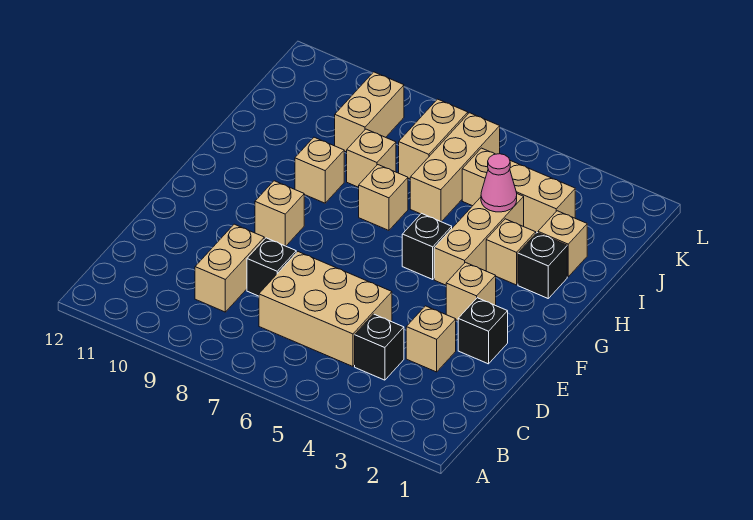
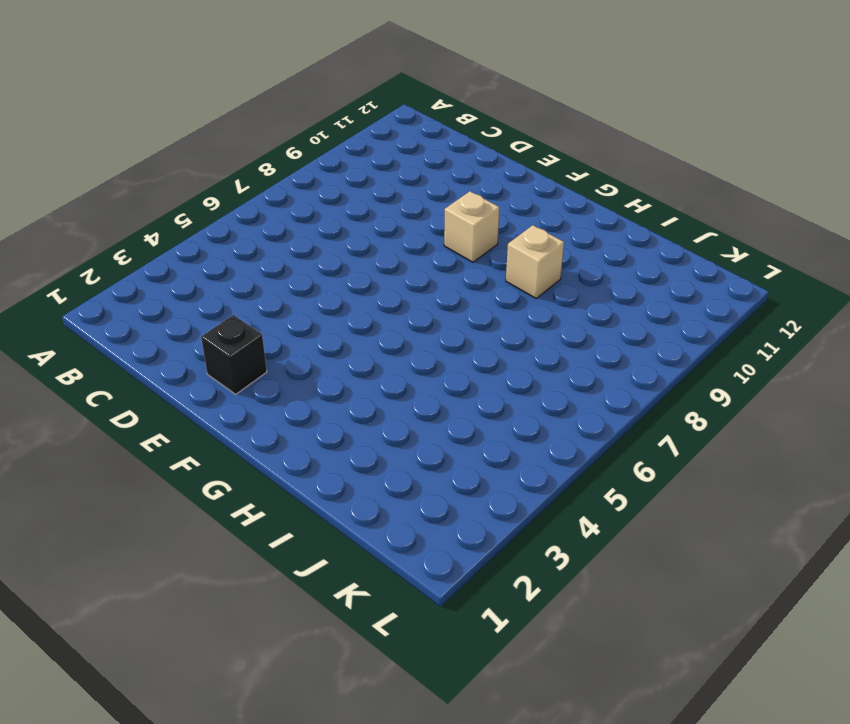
none -> black 1x1 brick [355,314,404,380]
none -> tan 2x3 brick [259,252,392,366]
none -> tan 1x2 brick [195,224,264,312]

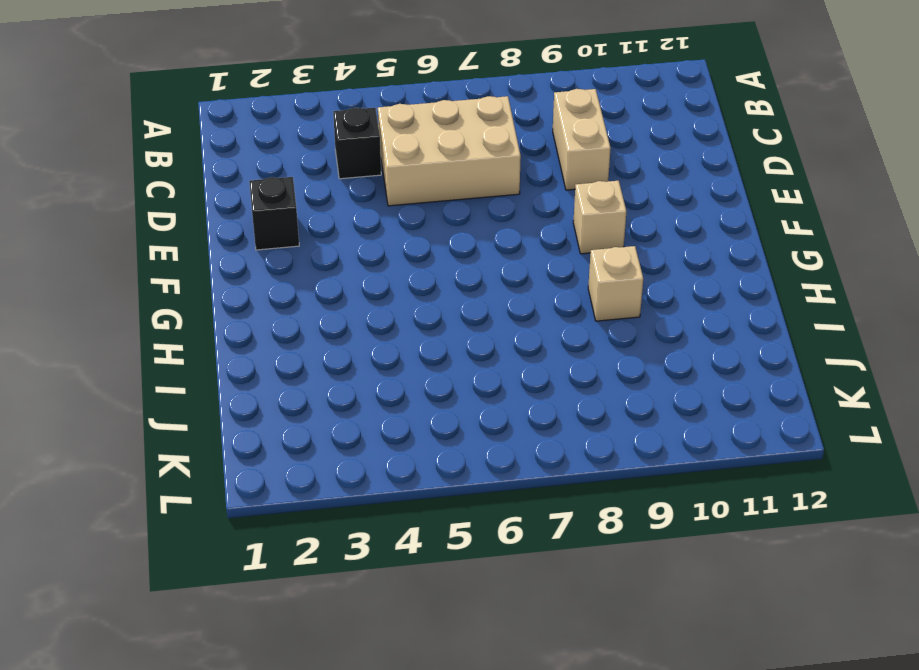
none -> tan 1x1 brick [406,306,456,372]
none -> black 1x1 brick [247,238,296,296]
none -> tan 1x1 brick [446,262,496,320]

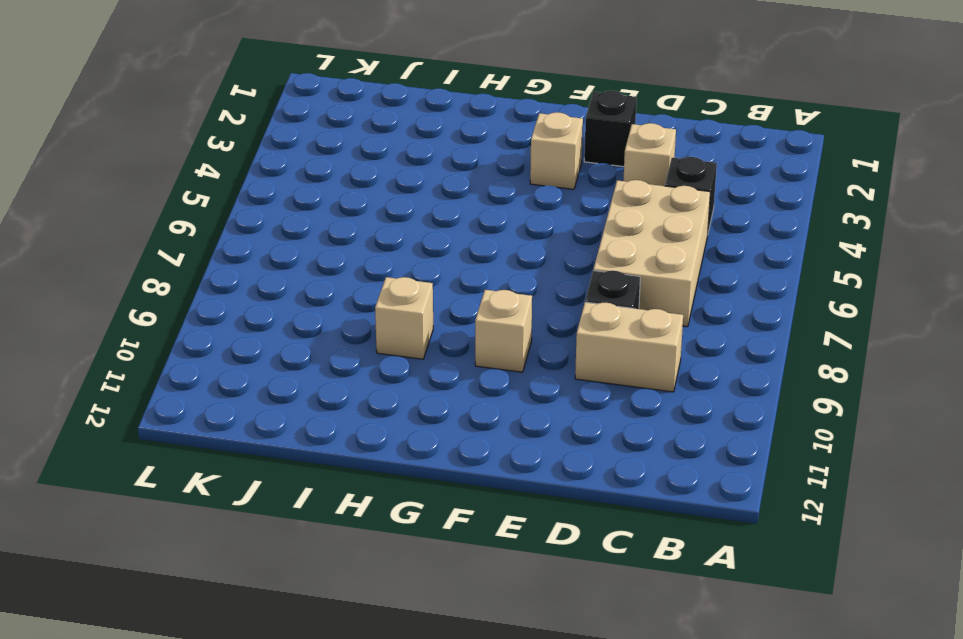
none -> tan 1x3 brick [434,194,524,285]
none -> black 1x1 brick [402,213,452,279]
none -> black 1x1 brick [518,233,567,298]

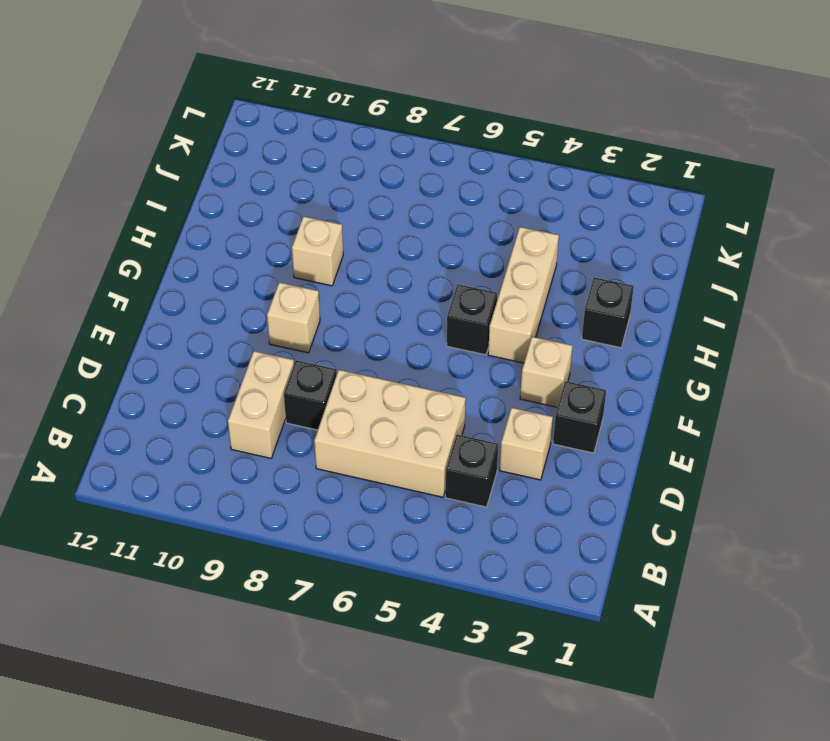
none -> tan 1x1 brick [486,219,536,285]
none -> tan 1x1 brick [359,165,408,230]
none -> tan 1x1 brick [538,211,587,277]

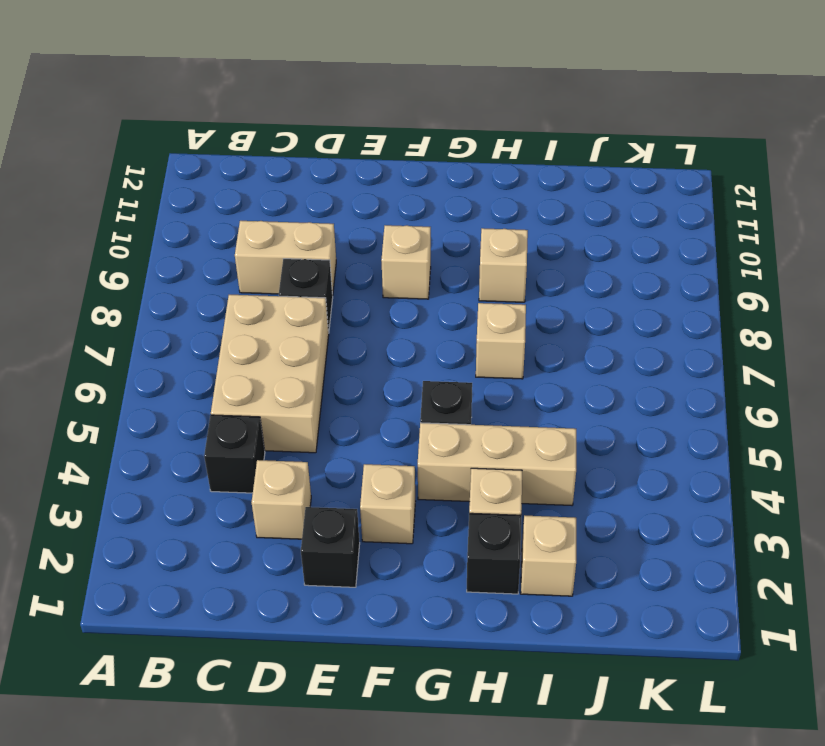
none -> tan 1x3 brick [410,113,500,222]
none -> tan 1x1 brick [347,129,396,187]
none -> tan 1x3 brick [462,148,575,233]

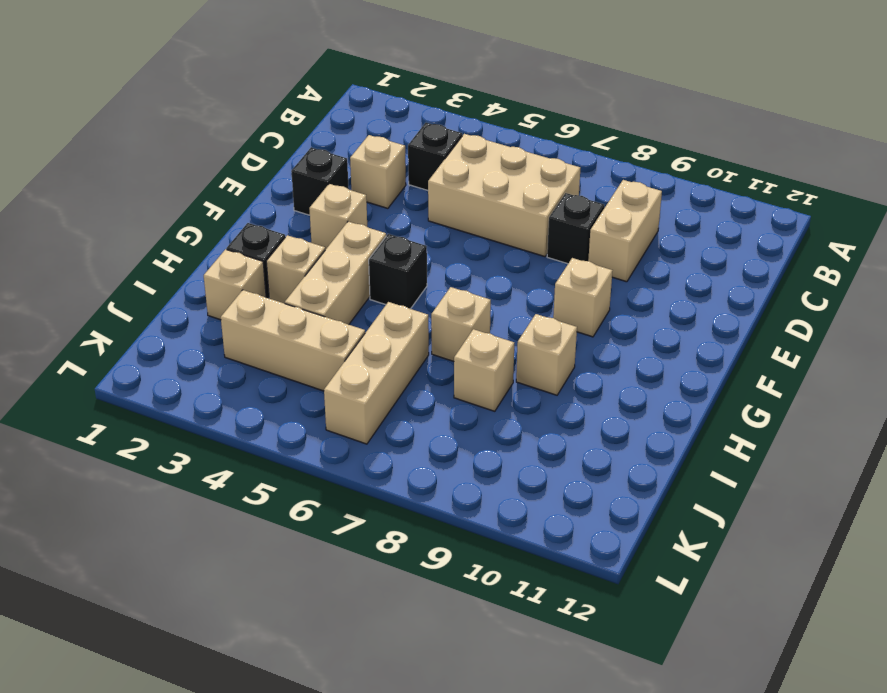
none -> tan 1x2 brick [399,99,468,179]
none -> tan 1x2 brick [335,72,404,152]
none -> pink 1x1 cone [481,154,517,212]

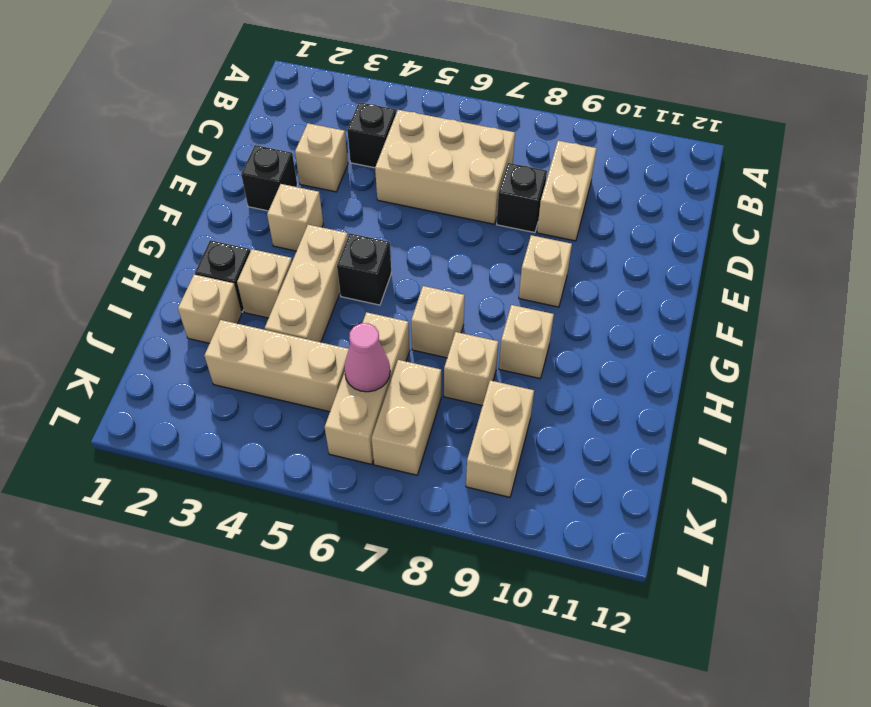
pink 1x1 cone [344,323,390,392] -> pink 1x1 cone moved to [481,154,517,212]

